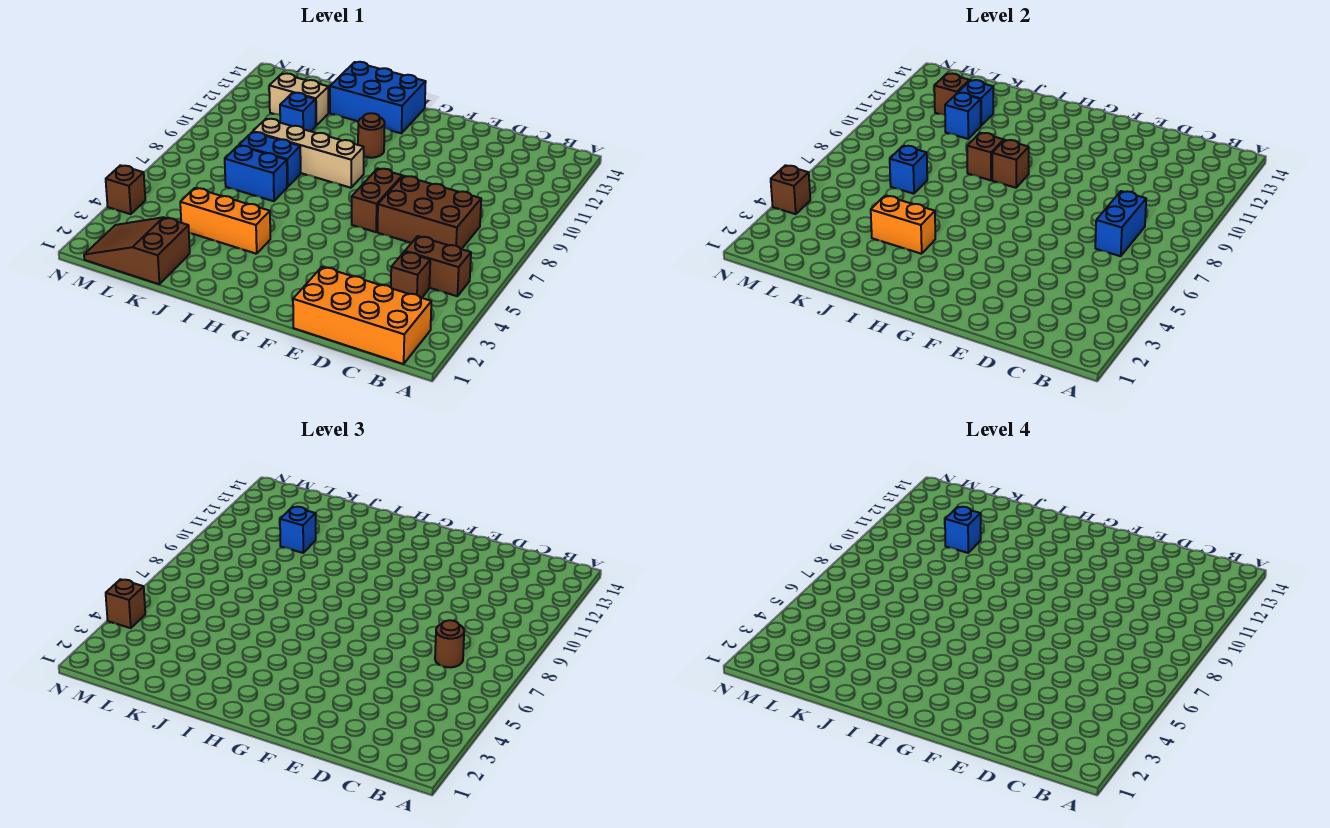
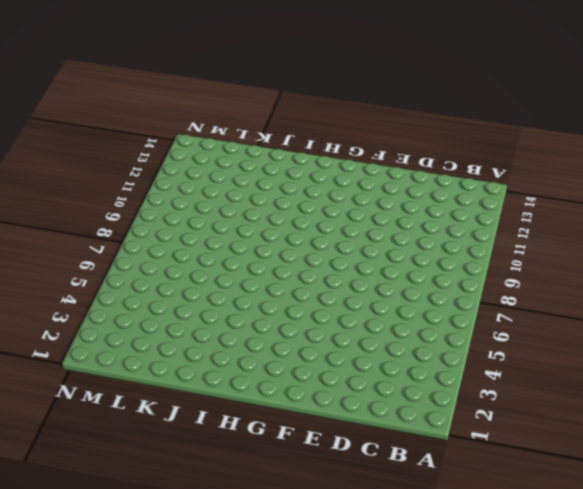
none -> orange 2x4 brick [293,267,431,364]
none -> brown 1x2 brick [405,236,471,296]
none -> brown 1x1 brick [391,252,430,298]

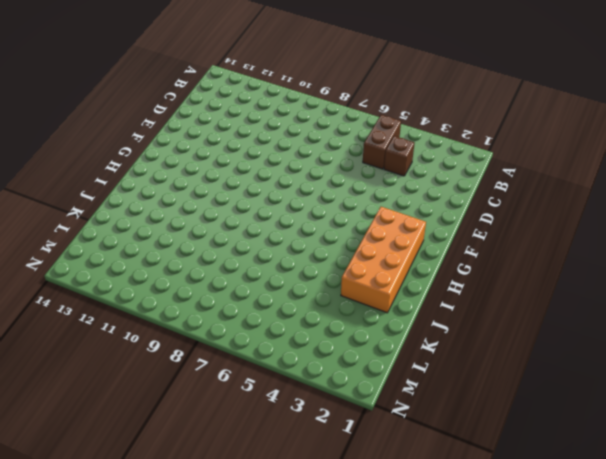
orange 2x4 brick [341,207,426,313] -> orange 2x4 brick moved to [293,267,431,364]
none -> brown 2x3 brick [378,176,481,249]
none -> brown 1x2 brick [352,168,402,232]
none -> tan 1x4 brick [253,119,364,188]

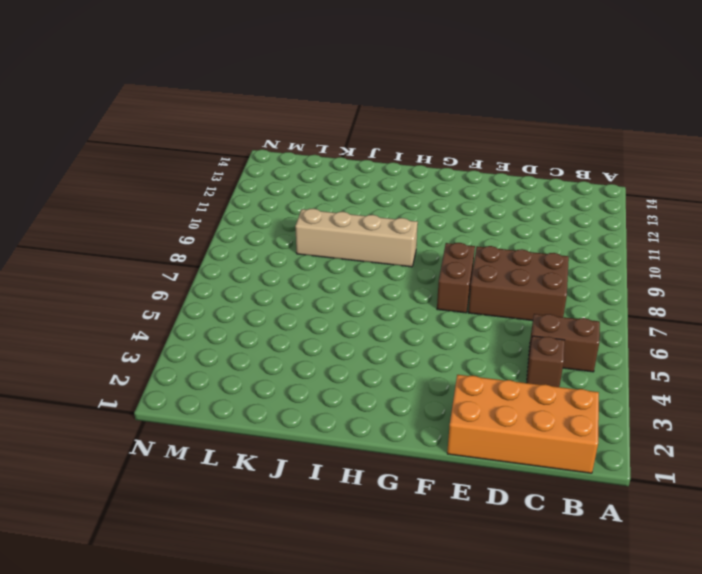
none -> brown 1x1 round brick [358,113,385,158]
none -> blue 2x3 brick [330,62,426,133]
none -> orange 1x3 brick [180,188,270,254]

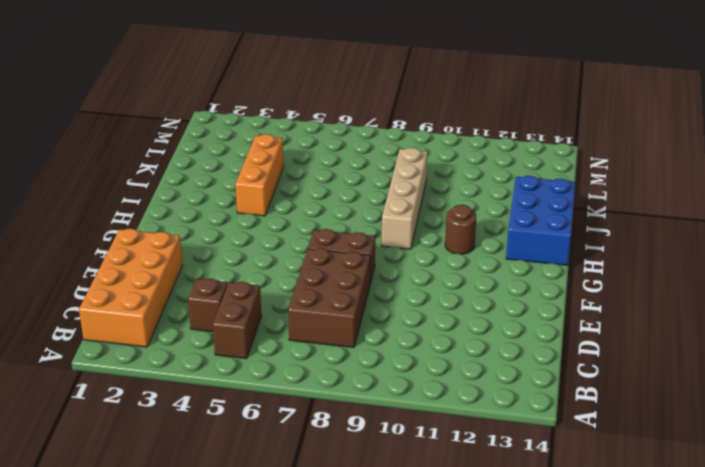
none -> blue 1x2 brick [225,146,287,201]
none -> blue 1x2 brick [239,132,301,187]
none -> brown 2x3 slope [84,217,190,284]

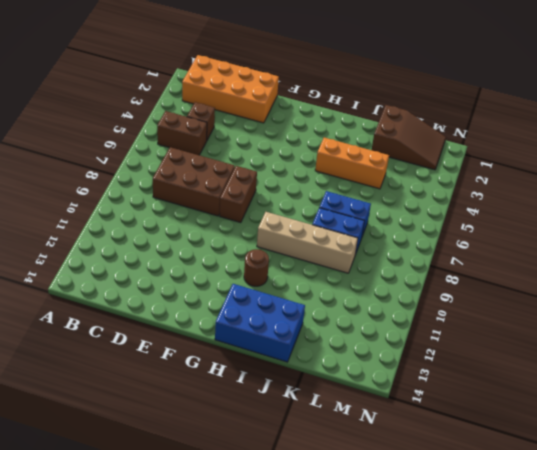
none -> blue 1x1 brick [280,93,316,131]
none -> tan 1x2 brick [269,73,328,126]
none -> brown 1x1 brick [106,165,145,214]

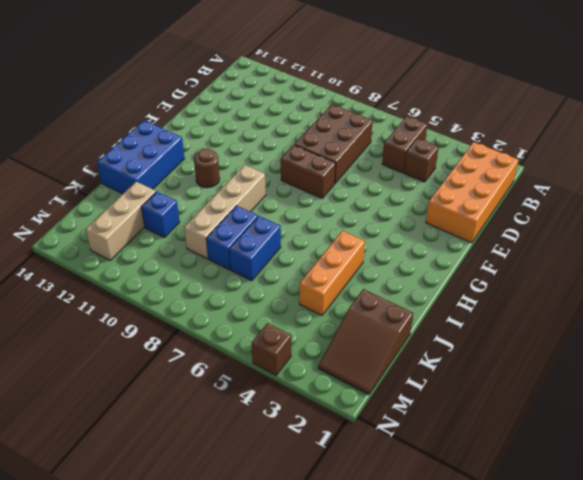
tan 1x3 brick [86,182,156,260] -> tan 1x2 brick [269,73,328,126]
none -> blue 1x2 brick [1095,191,1146,256]
none -> brown 1x1 brick [992,140,1029,188]
none -> orange 1x2 brick [871,196,935,254]

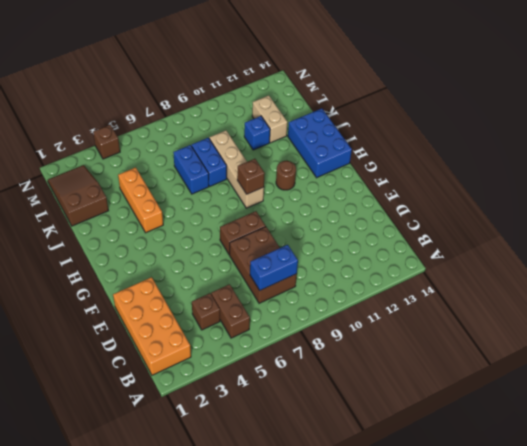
none -> orange 1x2 brick [871,196,935,254]
none -> brown 1x1 brick [967,133,1004,180]
none -> blue 1x1 brick [890,146,927,194]

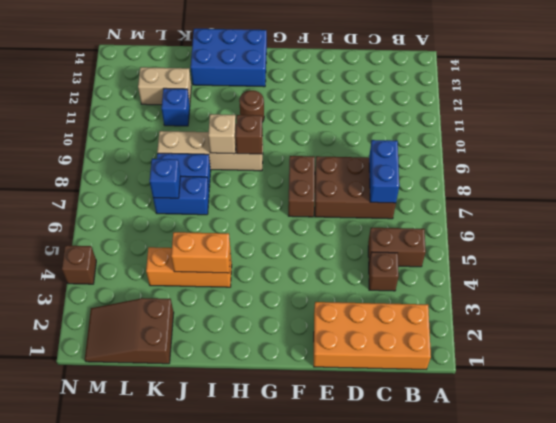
tan 1x1 brick [208,114,236,154] -> brown 1x1 brick [967,133,1004,180]
none -> blue 1x1 brick [945,93,981,139]
none -> blue 1x1 brick [958,80,993,126]
none -> brown 1x1 brick [934,73,969,115]

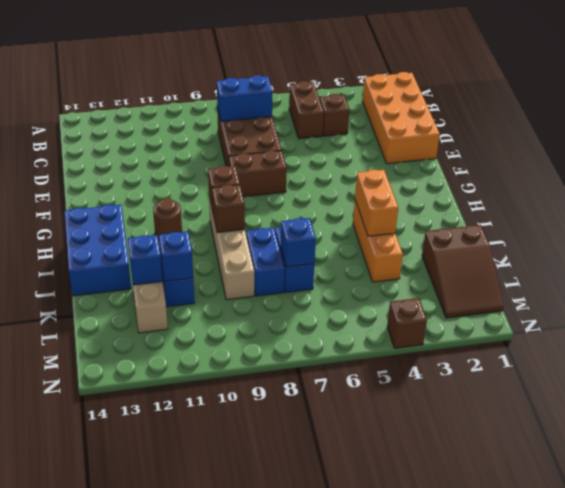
none -> brown 1x1 brick [934,73,969,115]
none -> brown 1x1 brick [771,165,810,214]
none -> brown 1x1 round brick [435,620,464,667]

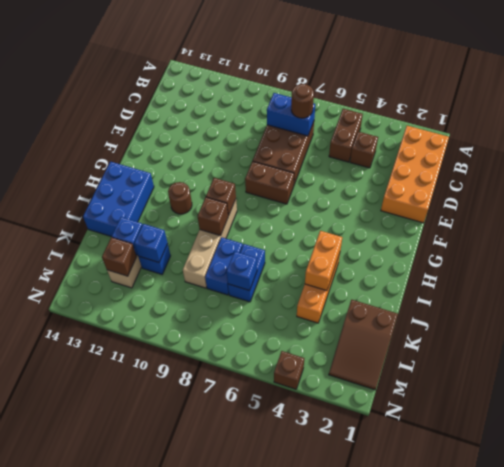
none -> brown 1x1 brick [771,165,810,214]
none -> blue 1x1 brick [280,507,316,553]
none -> brown 1x1 brick [106,579,145,628]

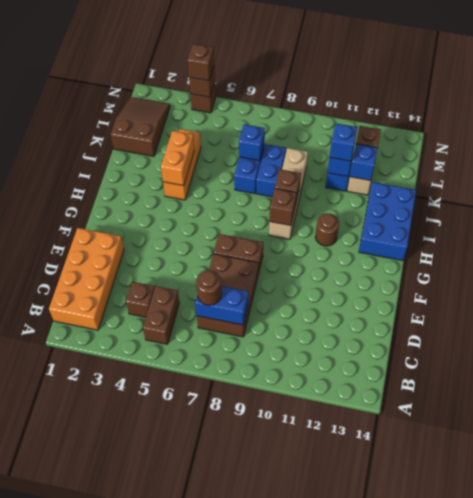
none -> blue 1x1 brick [945,507,981,553]

